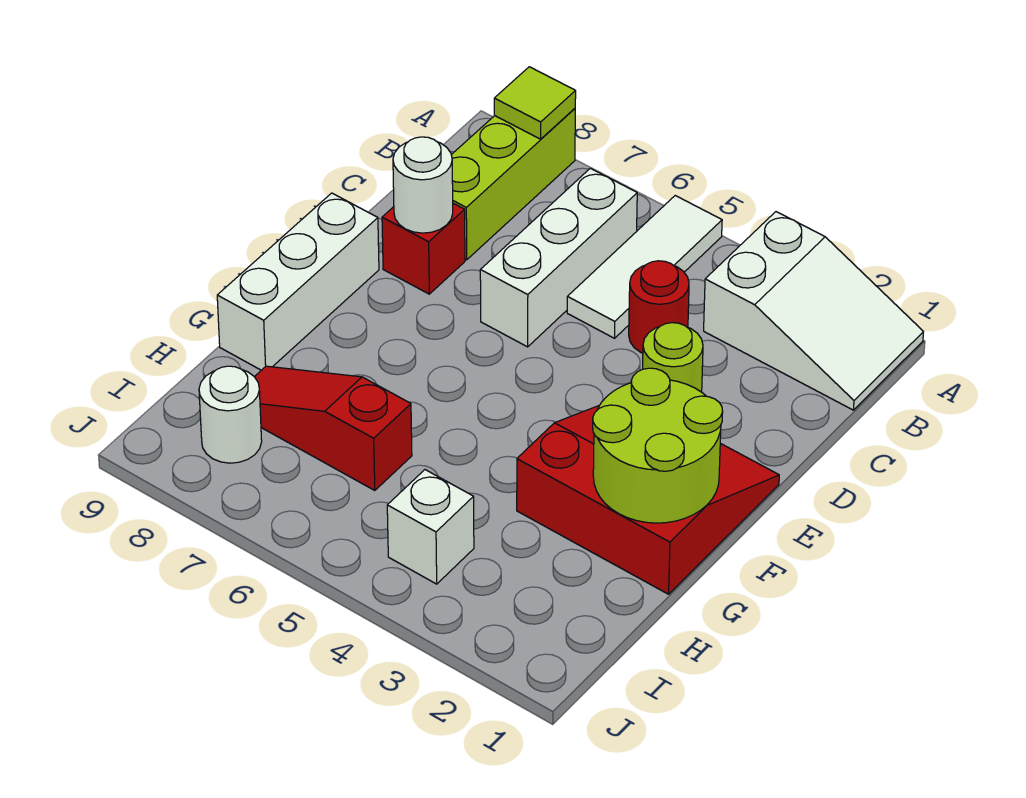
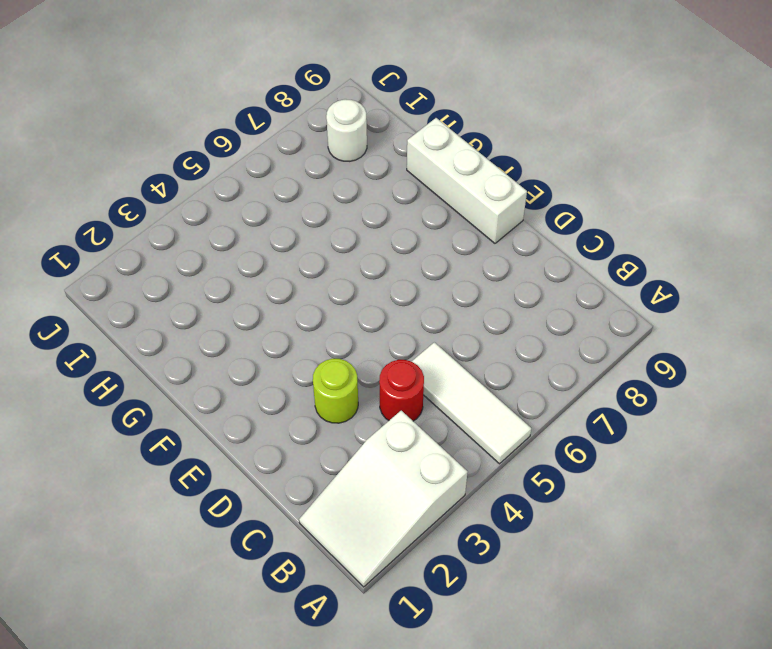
none -> lime 1x3 brick [451,109,575,260]
none -> white 1x3 brick [480,168,637,347]
none -> red 1x1 brick [382,203,465,294]

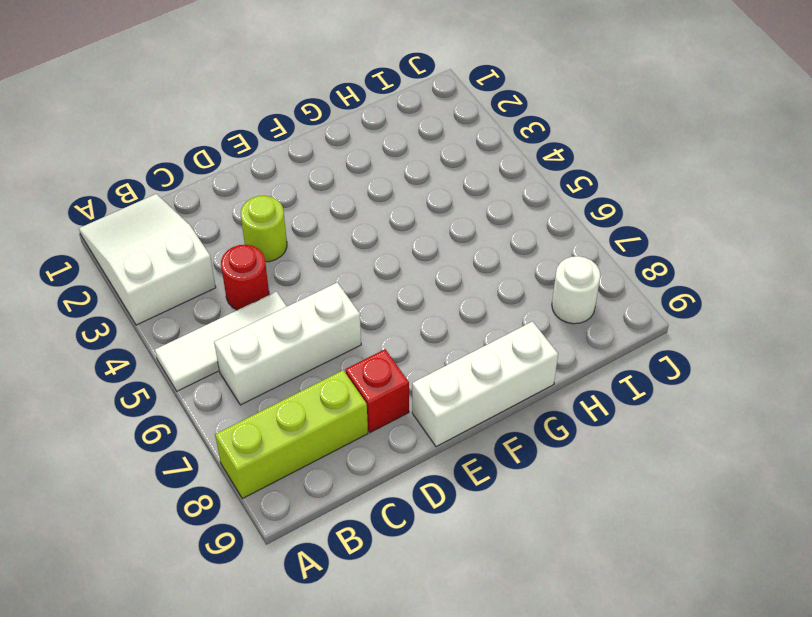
none -> red 3x3 slope [517,406,779,594]
none -> red 1x3 slope [255,366,412,491]
none -> white 1x1 brick [387,470,474,584]

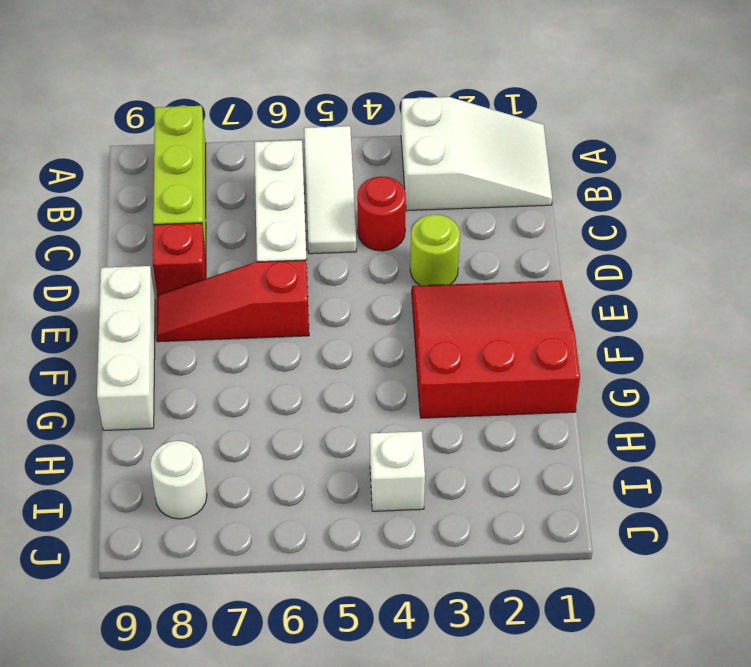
red 1x3 slope [156,260,309,342] -> red 1x3 slope moved to [255,366,412,491]
none -> lime 1x1 tile [494,67,576,139]
none -> white 1x1 round brick [393,137,453,233]
none -> lime 2x2 round brick [593,368,723,523]

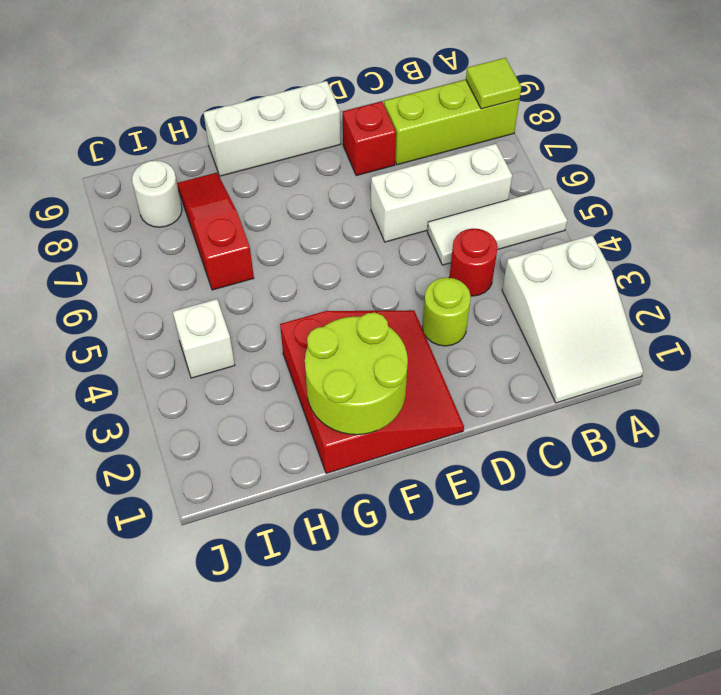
none -> white 1x1 round brick [393,137,453,233]

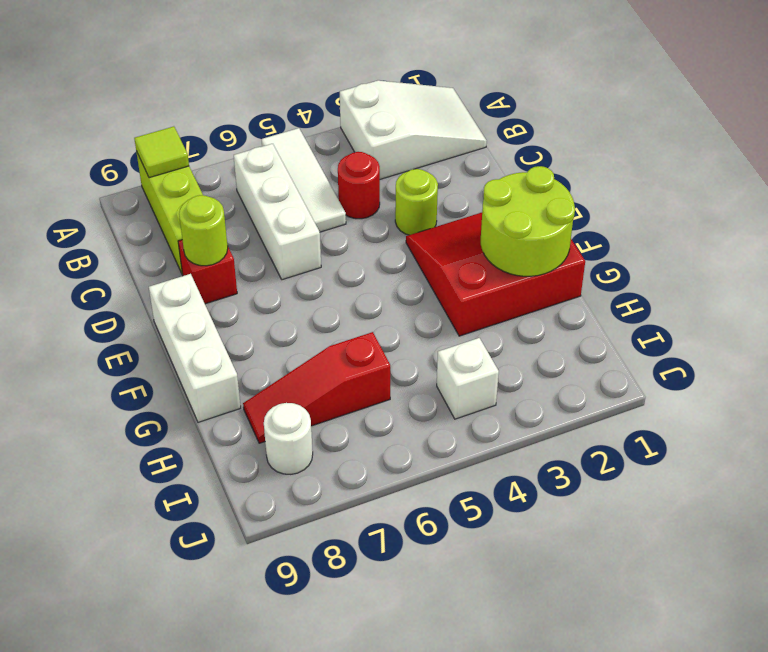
lime 1x1 round brick [179,195,228,266] -> white 1x1 round brick [393,137,453,233]

